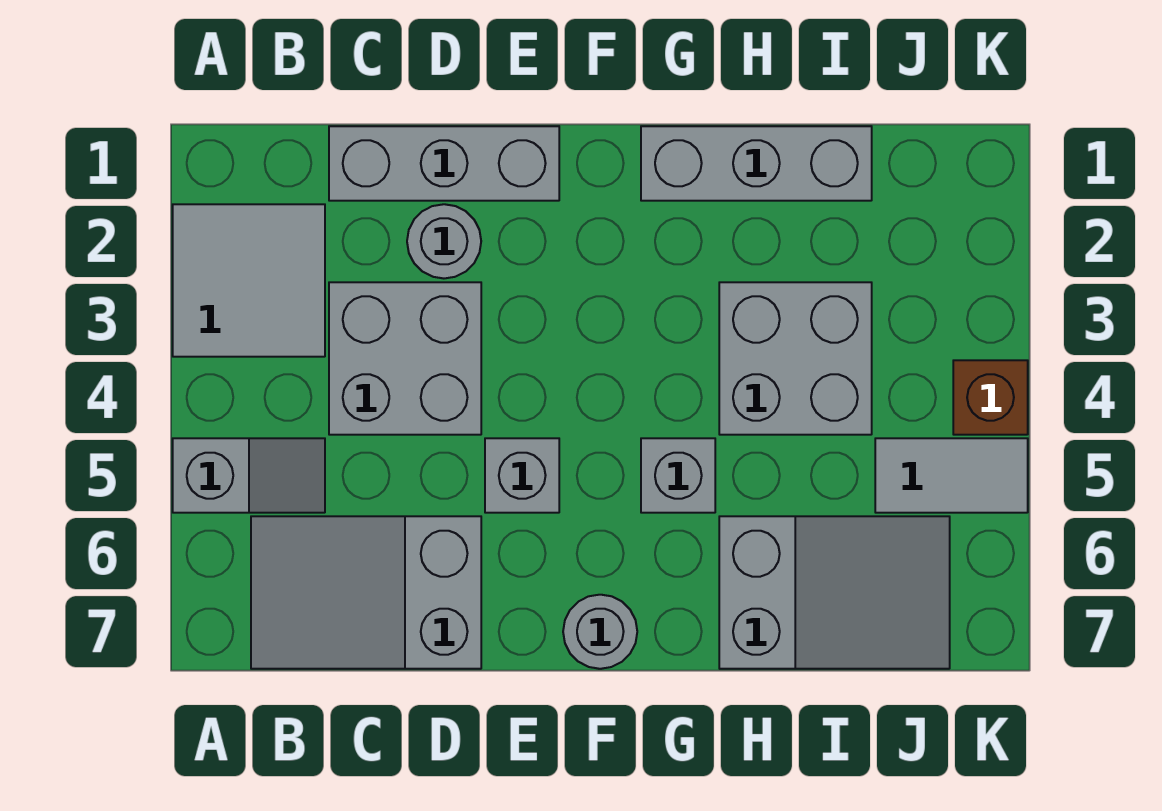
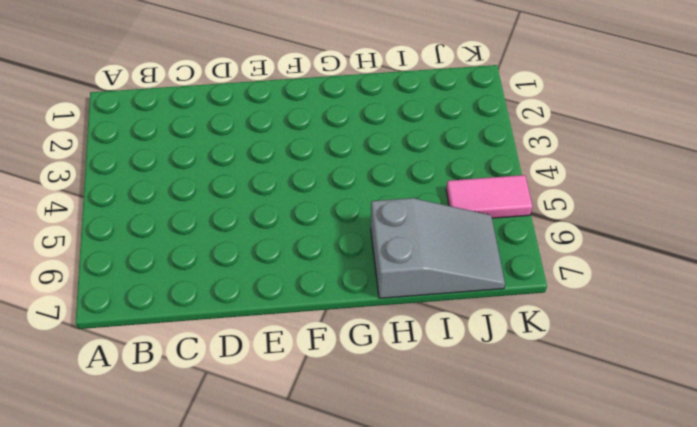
pink 1x2 tile [446,175,532,218] -> grey 1x2 tile [875,438,1028,513]
none -> grey 2x2 tile [173,204,325,357]
none -> grey 1x2 slope [173,438,325,513]
none -> grey 2x3 slope [251,516,481,669]

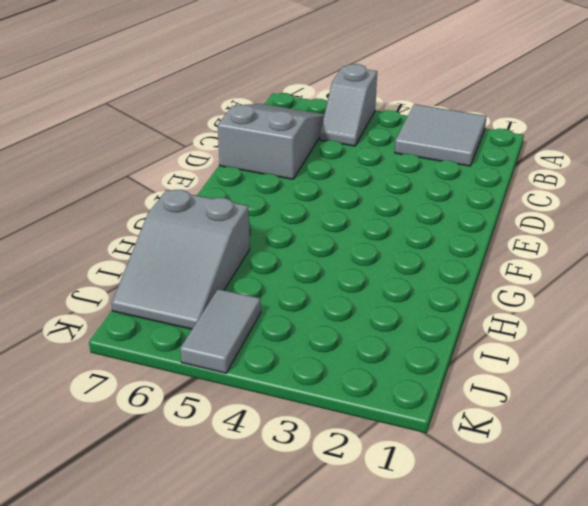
none -> grey 1x3 brick [329,126,559,201]
none -> grey 2x2 brick [329,282,481,435]
none -> grey 1x1 round brick [407,204,481,278]

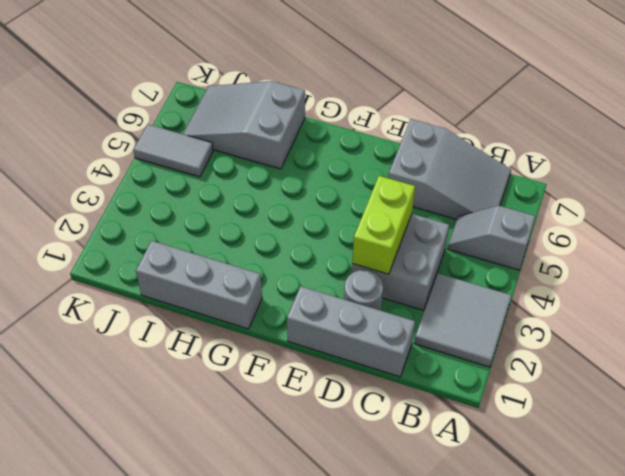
lime 1x2 brick [352,176,415,274] -> none
none -> grey 1x1 brick [485,438,559,513]
none -> grey 1x1 round brick [563,595,637,669]
none -> grey 1x1 brick [641,438,715,513]

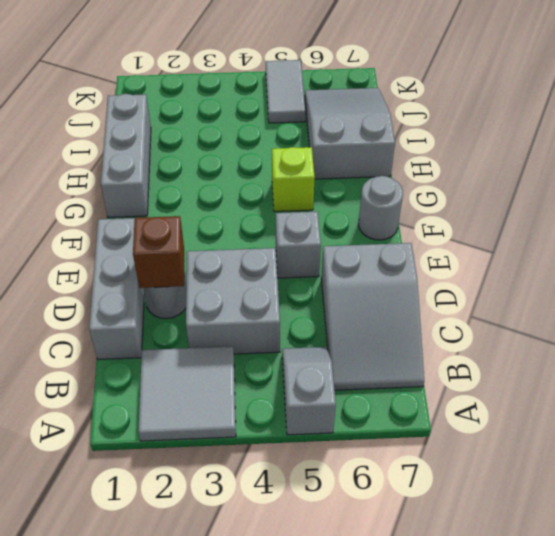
brown 1x1 brick [133,216,184,288] -> brown 1x1 brick moved to [953,360,1028,435]
lime 1x1 brick [272,147,315,211] -> grey 1x1 brick [641,438,715,513]
none -> grey 2x2 brick [719,282,872,435]

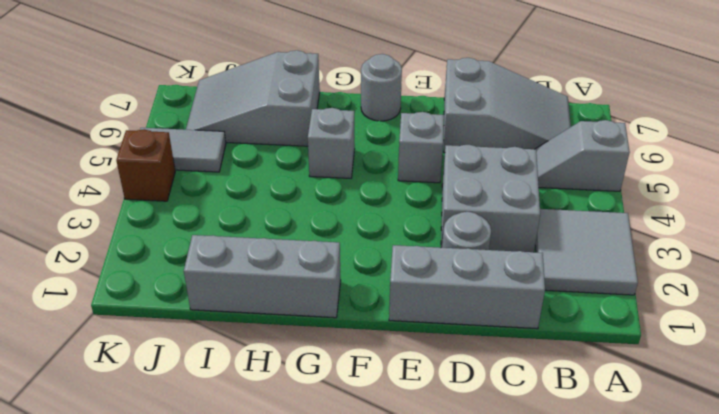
none -> grey 2x2 brick [719,282,872,435]

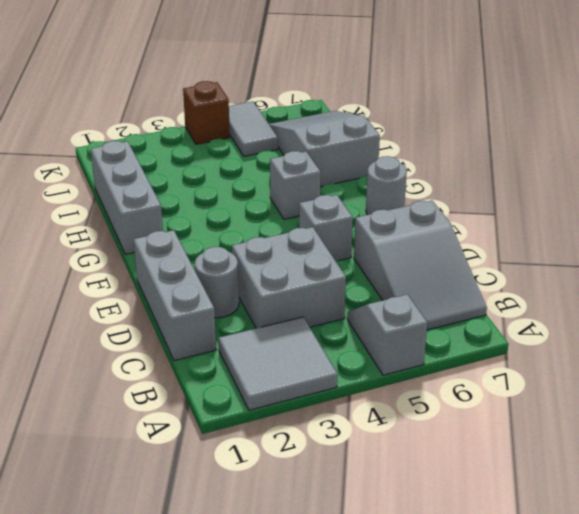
none -> grey 2x2 brick [719,282,872,435]

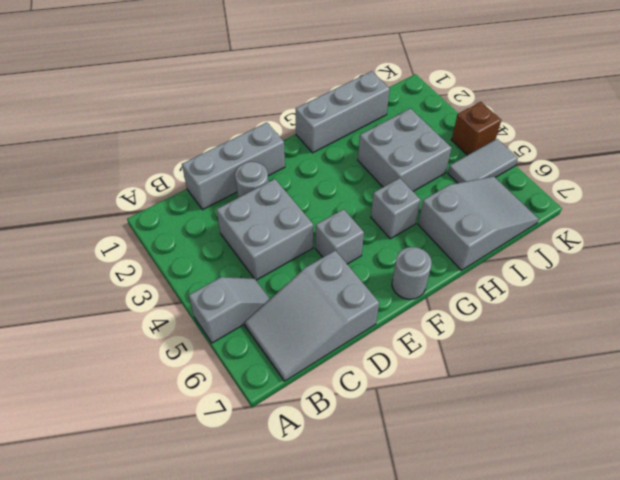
none -> grey 2x2 tile [173,204,325,357]

